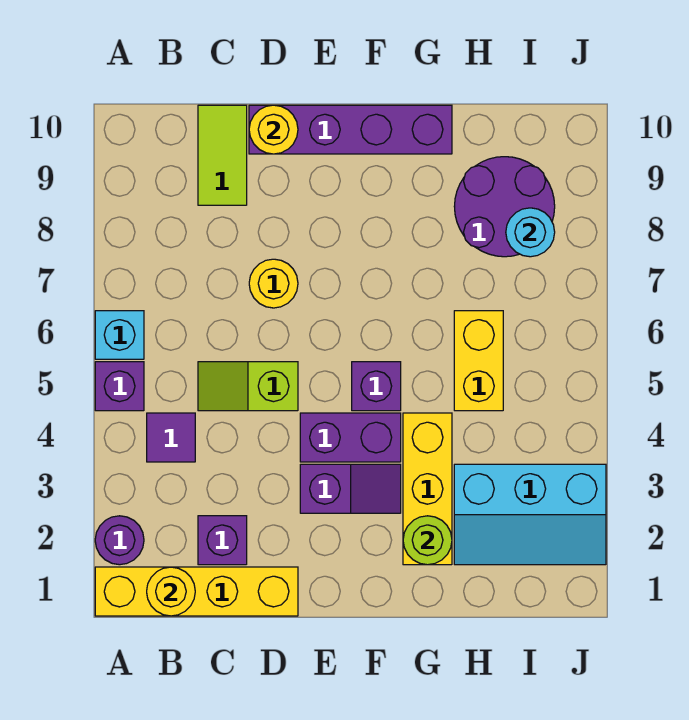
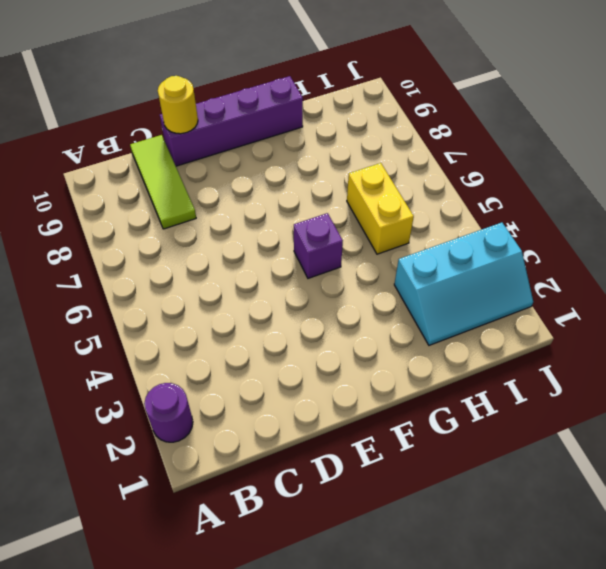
lime 1x3 tile [130,135,196,229] -> lime 1x2 tile [198,105,247,205]
none -> yellow 1x4 brick [95,567,298,616]
none -> purple 1x1 brick [95,362,144,411]
none -> cyan 1x1 brick [95,311,144,359]

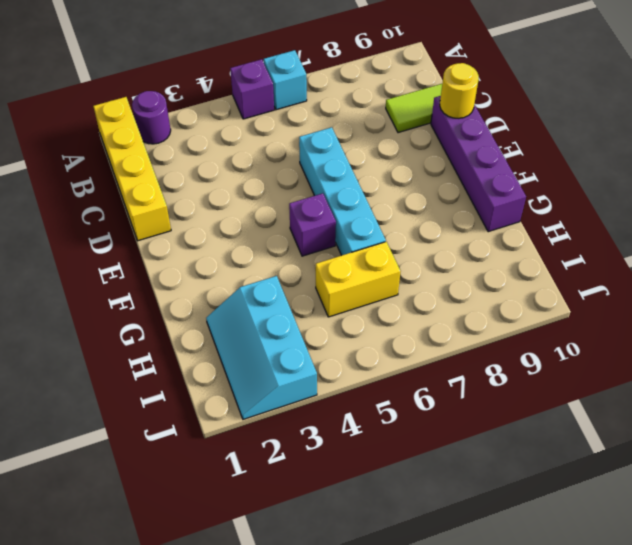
cyan 1x4 brick [299,127,386,255] -> none
none -> purple 1x1 tile [147,413,195,462]
none -> purple 1x1 brick [198,516,247,565]
none -> lime 1x2 slope [198,362,298,411]

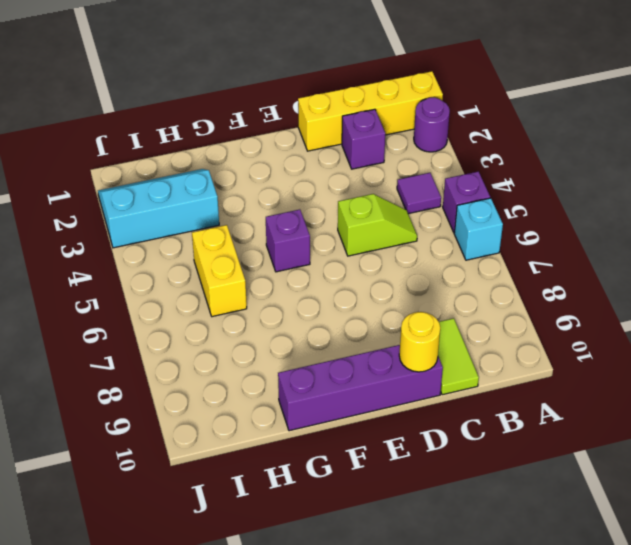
none -> yellow 1x1 round brick [249,259,298,308]
none -> purple 1x2 slope [300,464,401,513]
none -> purple 1x2 brick [300,413,401,462]

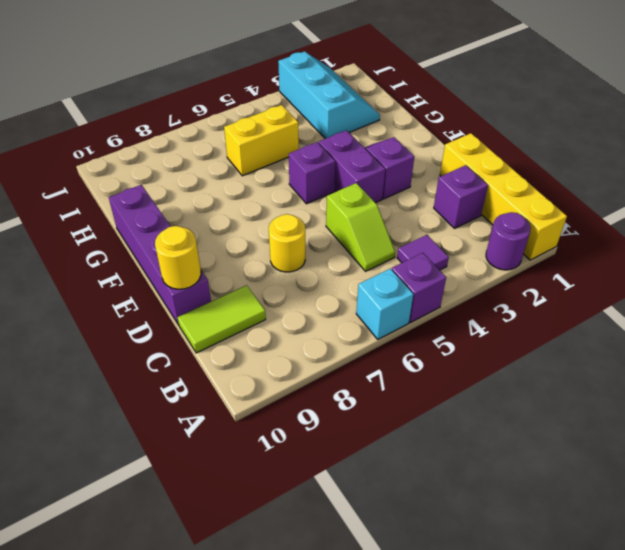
none -> yellow 1x3 brick [403,413,452,565]
none -> purple 2x2 round brick [454,157,555,257]
none -> yellow 1x1 round brick [147,567,195,616]

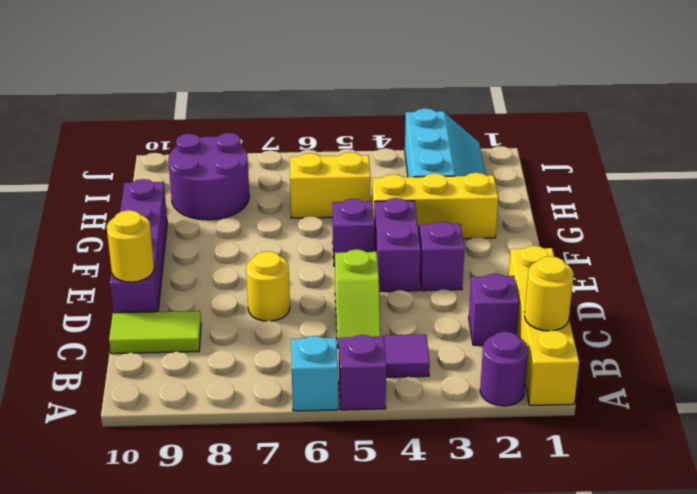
none -> lime 1x1 round brick [403,516,452,565]
none -> cyan 1x1 round brick [506,208,555,257]

